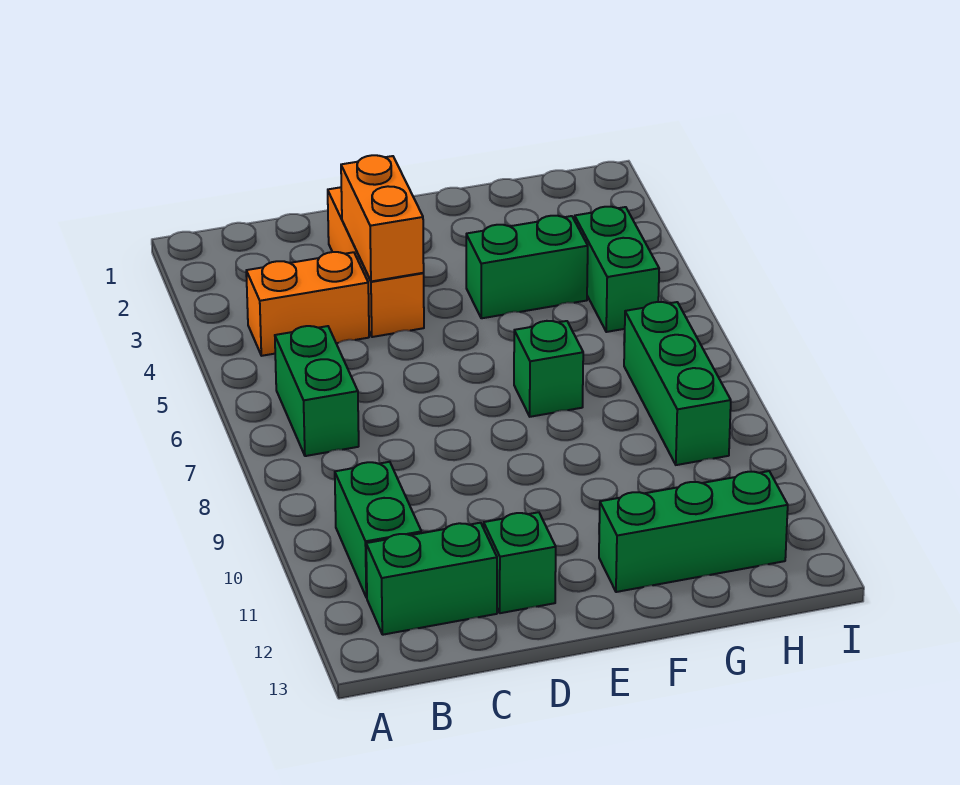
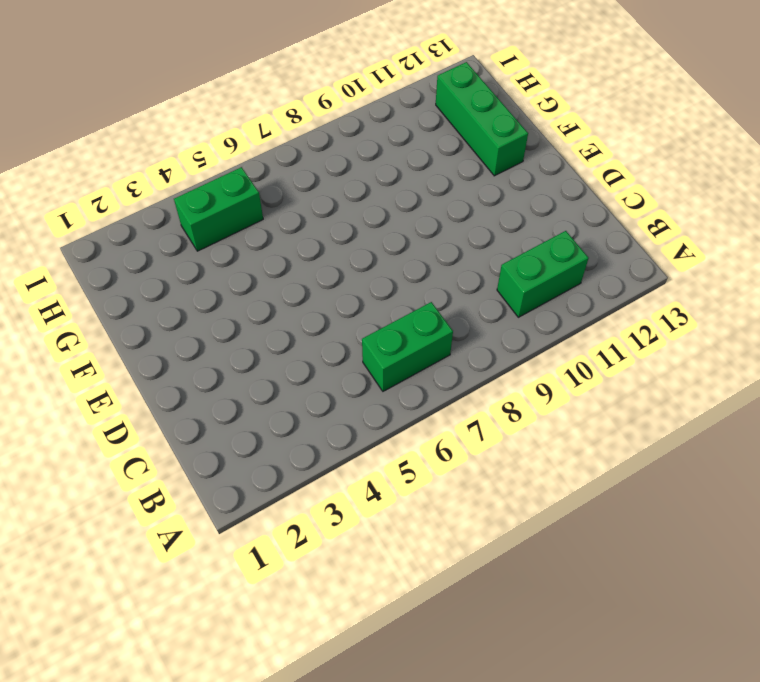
none -> orange 1x2 brick [246,252,369,356]
none -> green 1x2 brick [366,523,497,635]
none -> orange 1x3 brick [328,187,424,337]

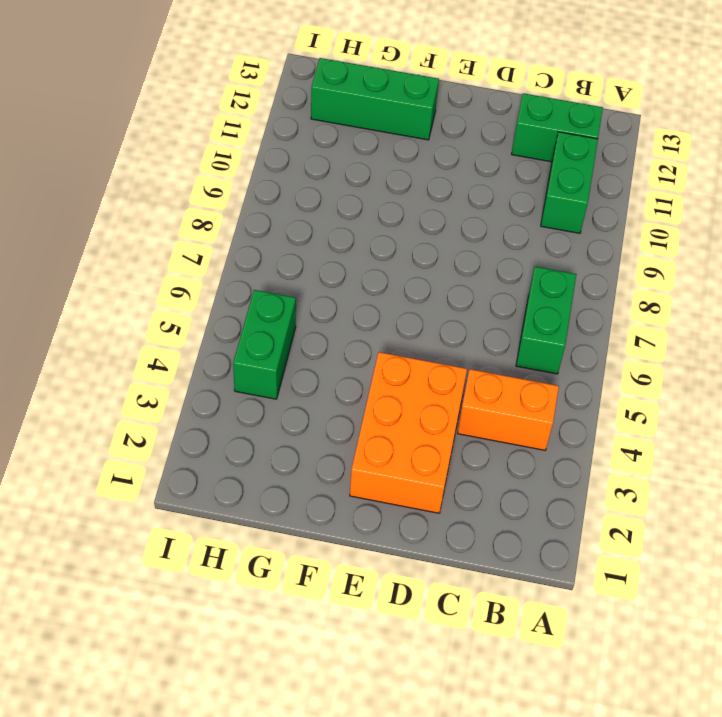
orange 2x3 brick [350,352,467,513] -> orange 1x3 brick [328,187,424,337]
none -> green 1x1 brick [484,512,556,613]
none -> green 1x2 brick [466,216,588,318]
none -> green 1x1 brick [514,321,583,417]

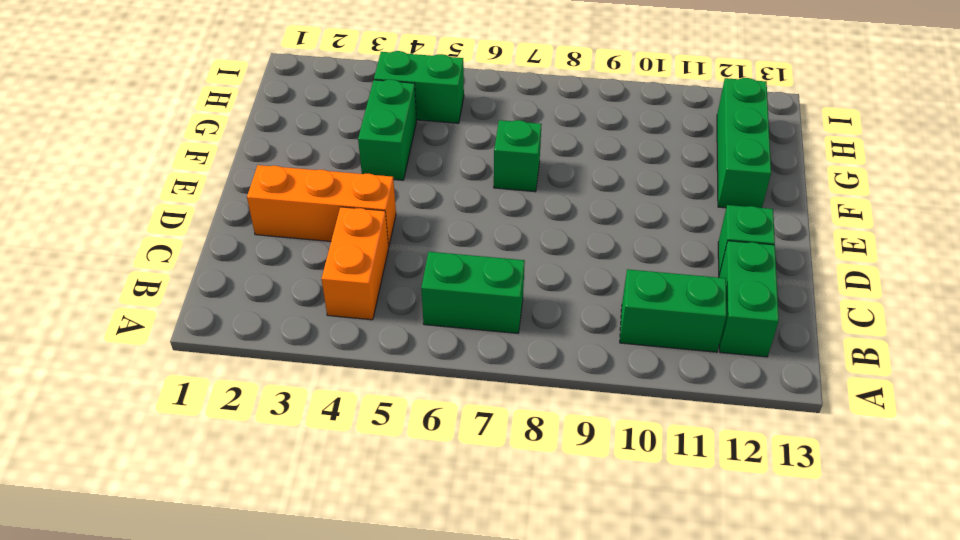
none -> green 1x3 brick [624,302,731,465]
none -> orange 1x2 brick [341,155,424,281]

